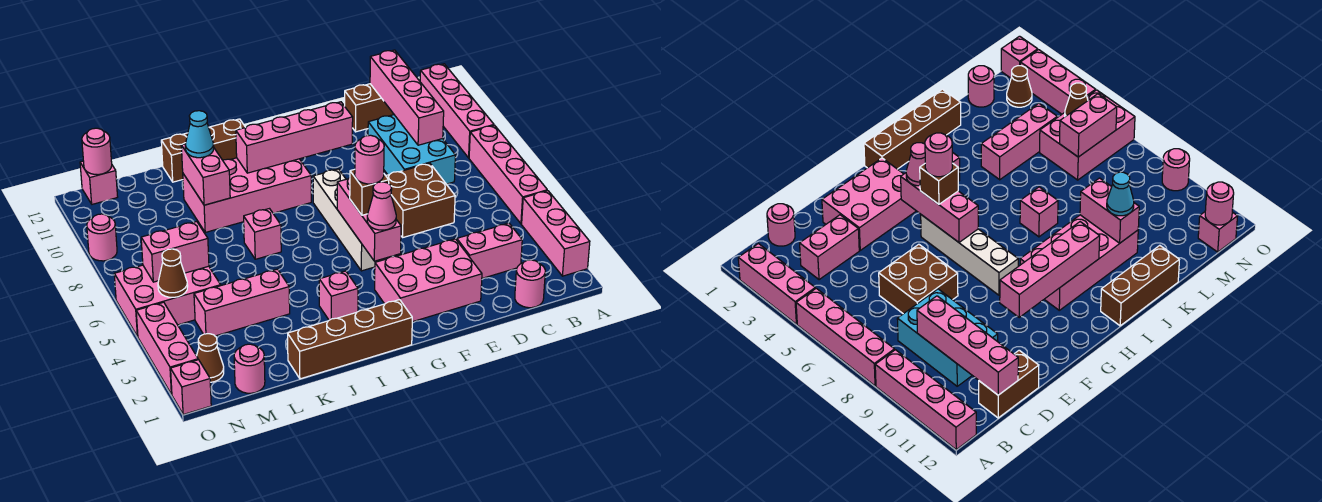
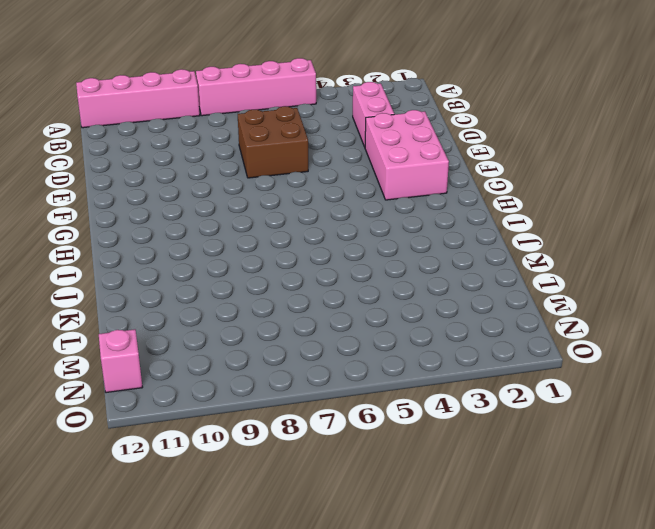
none -> pink 1x3 brick [522,191,590,276]
none -> pink 1x1 round brick [515,260,545,308]
none -> cyan 2x3 brick [368,115,455,184]
none -> brown 1x2 brick [345,84,394,132]

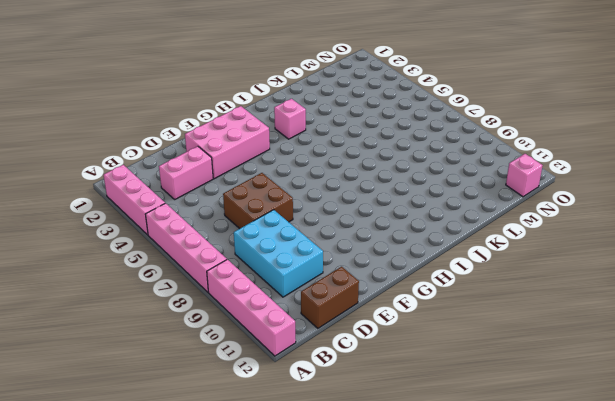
none -> pink 1x1 round brick [515,260,545,308]
none -> white 1x4 brick [313,169,387,271]
none -> brown 1x4 brick [288,300,412,379]
none -> pink 2x4 brick [183,158,311,232]

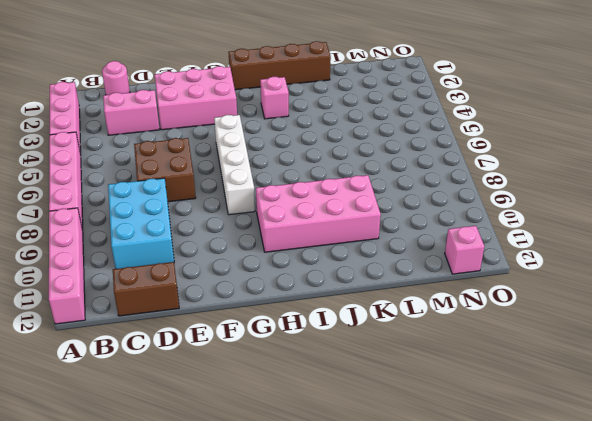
none -> brown 1x3 brick [161,119,245,182]
none -> pink 1x1 brick [244,209,281,259]
none -> pink 1x3 brick [194,269,290,336]
none -> pink 1x1 round brick [234,344,265,393]

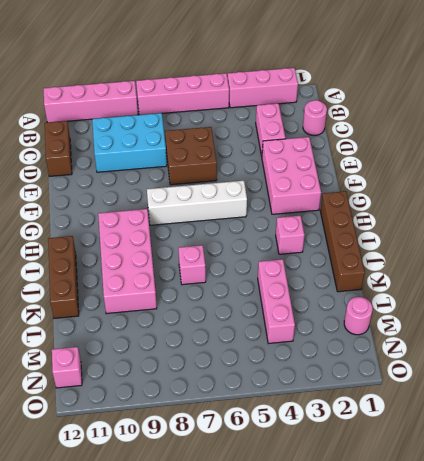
none -> pink 2x3 brick [114,265,221,337]
none -> brown 1x1 cone [197,334,224,382]
none -> pink 1x1 brick [171,360,211,415]
none -> pink 1x3 brick [136,302,198,395]

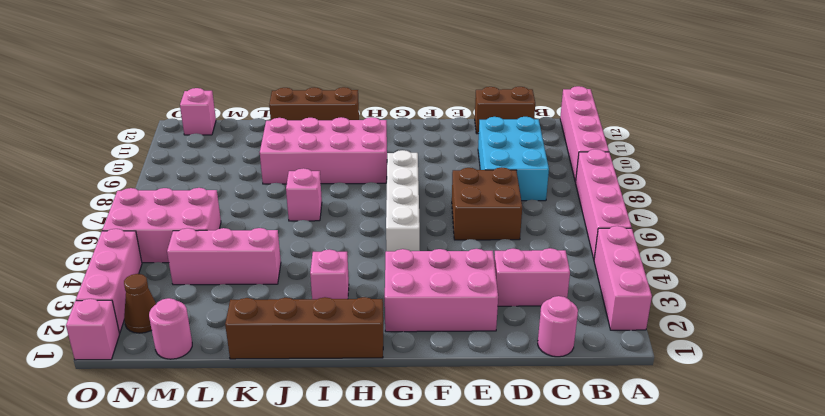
none -> pink 1x1 round brick [87,214,117,261]
none -> pink 1x4 brick [370,50,444,145]
none -> pink 1x4 brick [236,102,353,173]
none -> pink 1x3 brick [337,178,401,261]

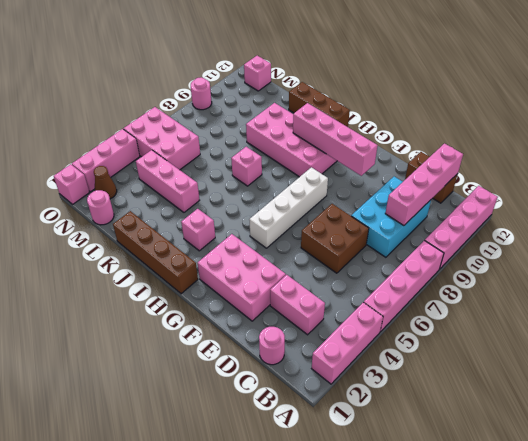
none -> pink 1x3 brick [337,178,401,261]
none -> pink 1x2 brick [181,144,230,205]
none -> pink 1x2 brick [141,222,209,282]
none -> brown 1x1 cone [158,249,188,297]

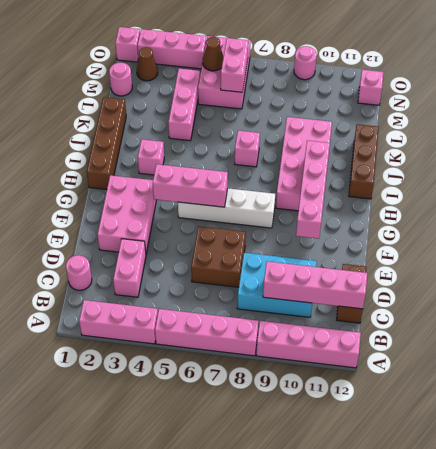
none -> pink 1x2 brick [181,144,230,205]
none -> pink 1x1 round brick [82,128,112,175]
none -> pink 1x1 cone [367,182,396,230]
none -> brown 1x1 brick [350,169,389,215]

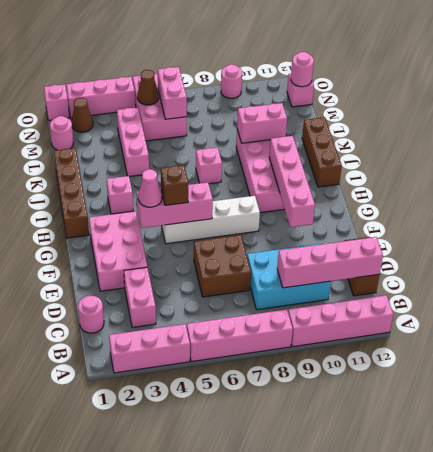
none -> cyan 1x1 cone [185,111,214,158]
none -> pink 1x1 round brick [355,135,384,184]

